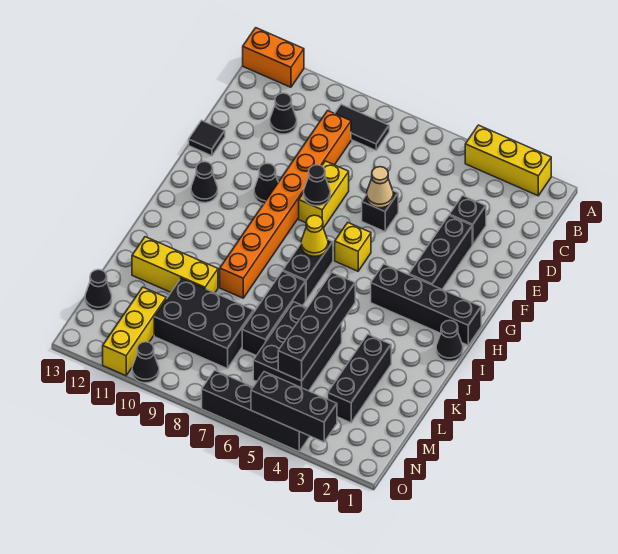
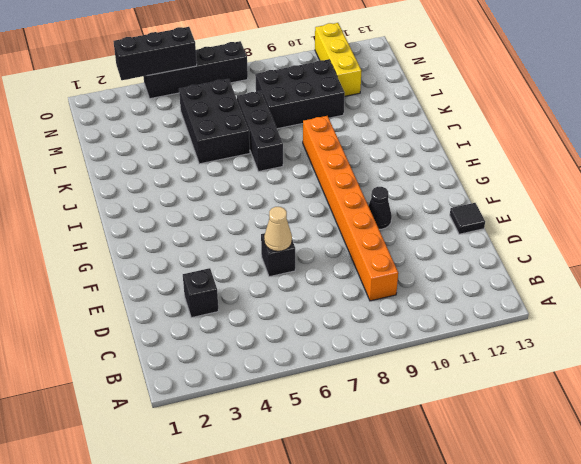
none -> yellow 1x3 brick [465,125,551,196]
none -> orange 1x2 brick [243,28,304,87]
none -> black 1x2 tile [335,104,389,150]
none -> black 1x1 cone [270,93,297,134]

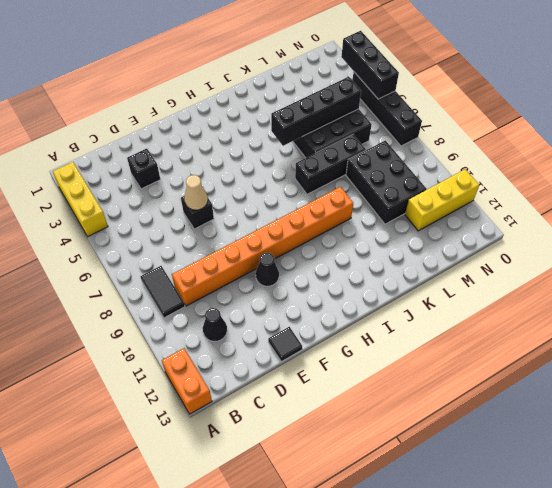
none -> black 1x3 brick [409,215,472,289]
none -> yellow 1x2 brick [299,161,349,228]
none -> yellow 1x1 brick [335,223,371,271]
none -> black 1x1 cone [191,162,218,203]

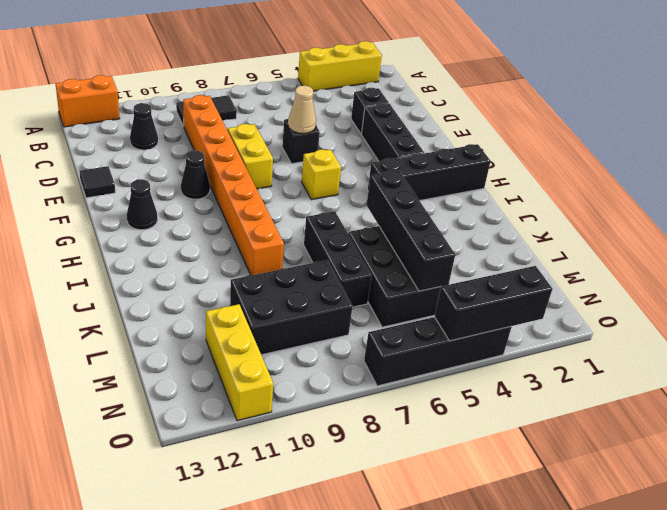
none -> black 1x2 brick [283,240,333,300]
none -> black 1x1 cone [436,320,463,361]
none -> black 1x3 brick [328,334,391,423]
none -> yellow 1x3 brick [132,237,218,293]

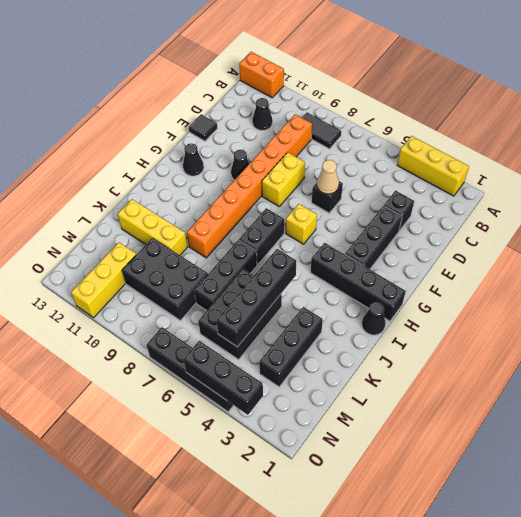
none -> black 1x1 cone [85,270,112,311]
none -> black 1x1 cone [132,342,159,383]
none -> black 1x1 cone [304,165,330,206]
none -> yellow 1x1 cone [301,215,328,256]

